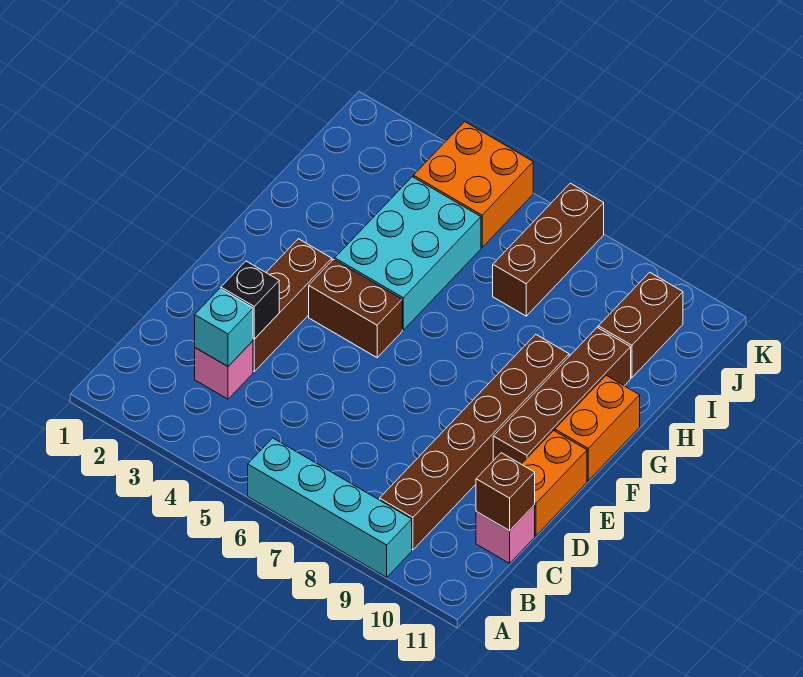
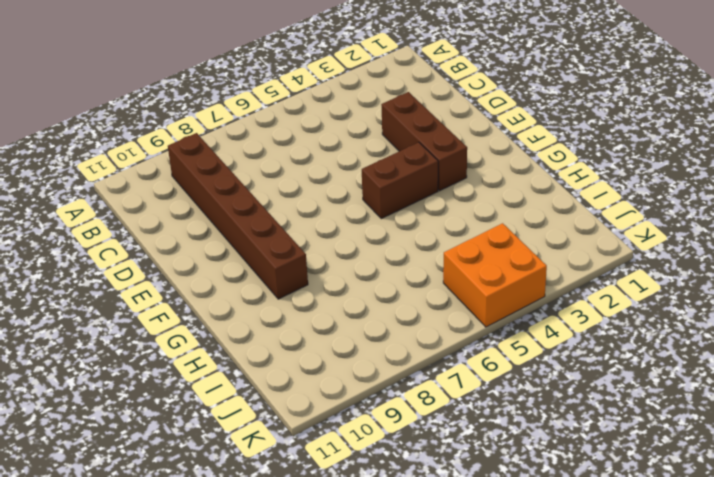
none -> cyan 1x4 brick [248,438,412,577]
none -> pink 1x1 brick [195,341,253,399]
none -> pink 1x1 brick [476,505,535,563]

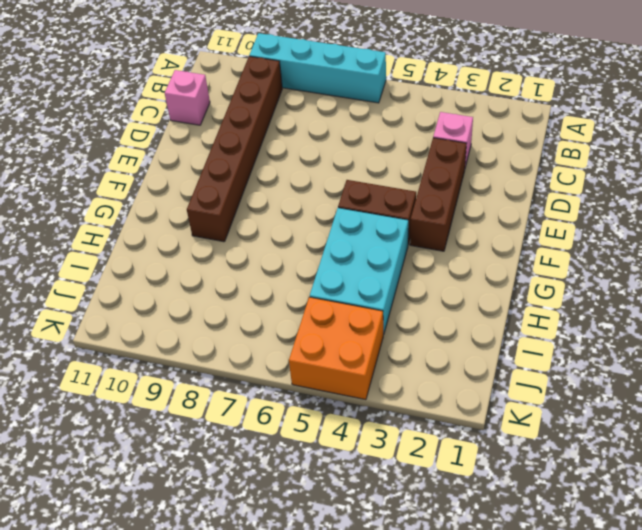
none -> orange 1x2 brick [522,430,587,536]
none -> brown 1x4 brick [493,327,631,464]
none -> orange 1x2 brick [555,376,640,481]

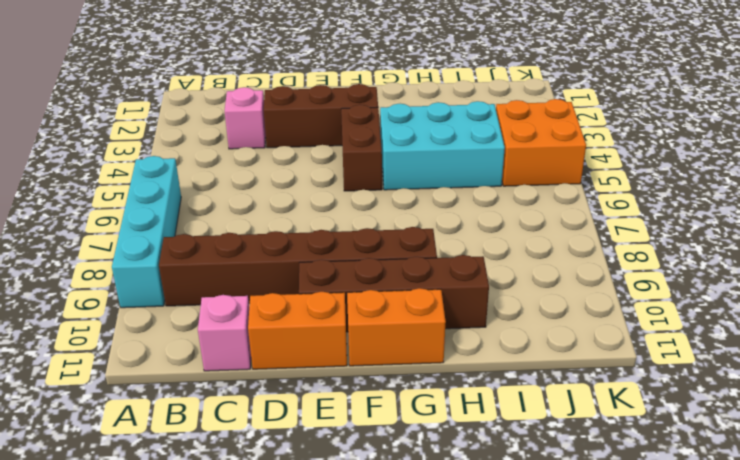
none -> brown 1x3 brick [493,183,604,316]
none -> brown 1x2 brick [598,272,683,378]
none -> cyan 1x1 brick [195,289,253,366]

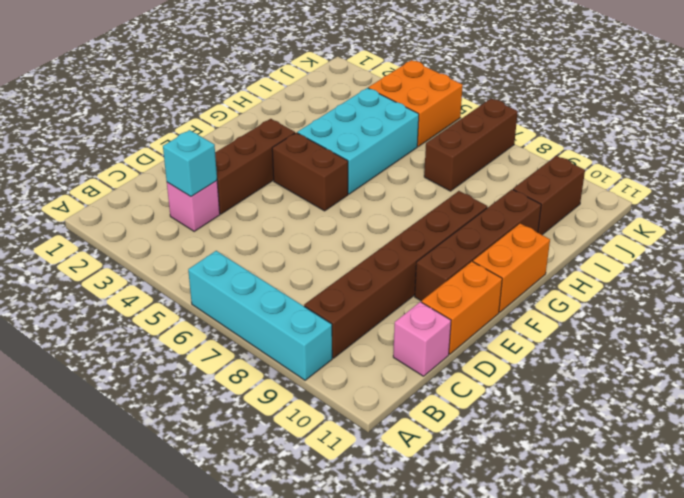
none -> brown 1x1 brick [476,453,535,531]
none -> black 1x1 brick [221,261,279,339]

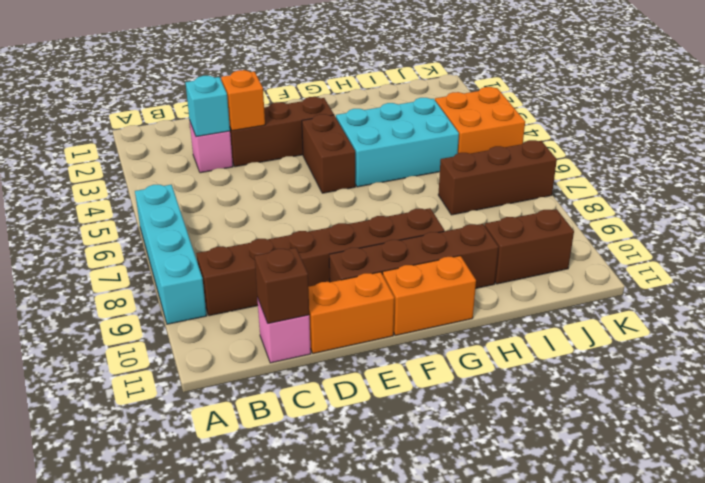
orange 1x1 brick [221,70,265,131] -> black 1x1 brick [221,261,279,339]

